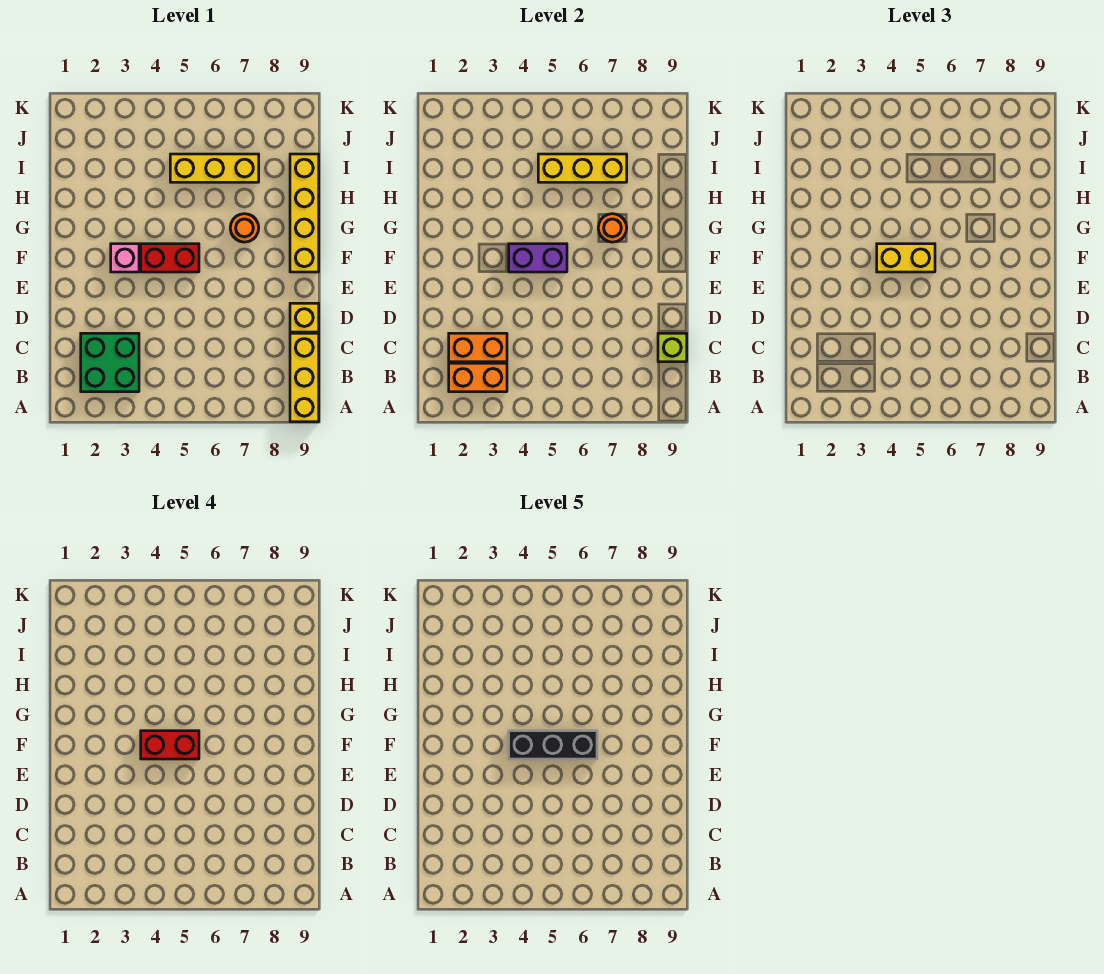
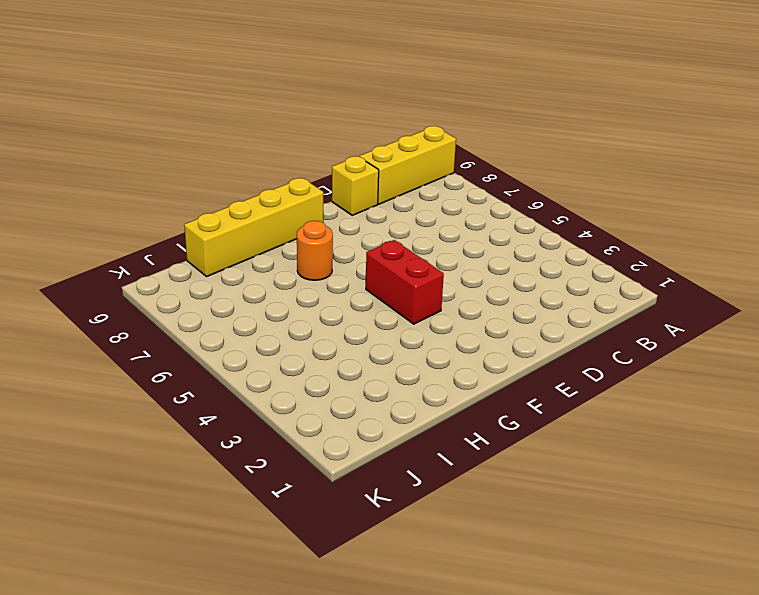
none -> green 2x2 brick [81,333,139,392]
none -> pink 1x1 brick [111,244,139,272]
none -> yellow 1x3 brick [170,154,259,182]

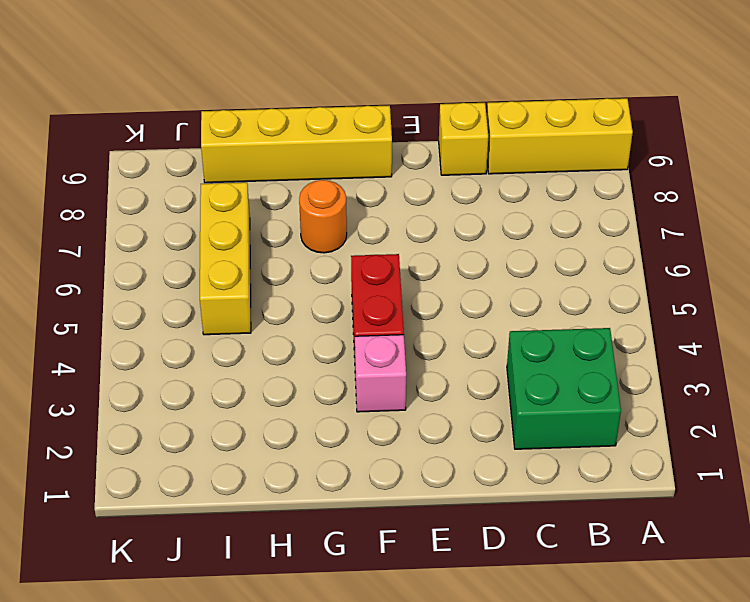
none -> orange 1x2 brick [449,363,507,392]
none -> orange 1x2 brick [449,333,507,362]
none -> lime 1x1 brick [658,333,687,362]

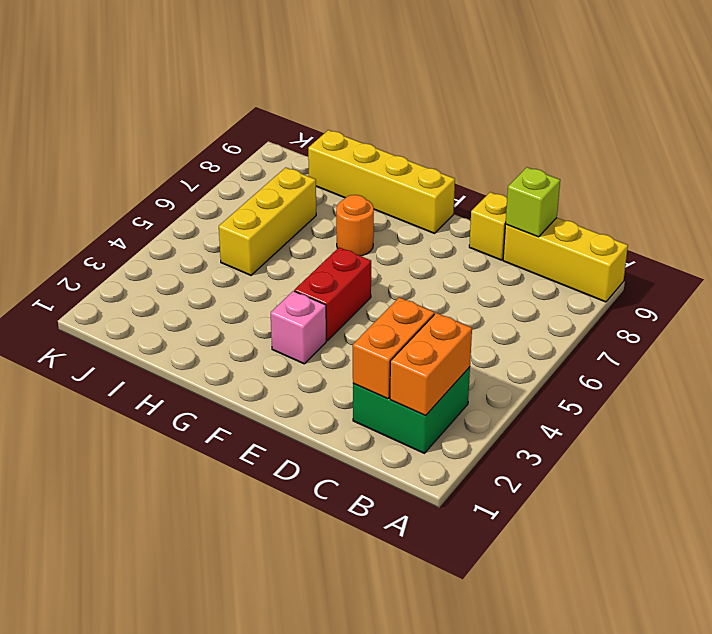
none -> purple 1x2 brick [509,244,567,272]
none -> orange 1x1 round brick [598,214,627,242]
none -> yellow 1x3 brick [538,154,627,182]

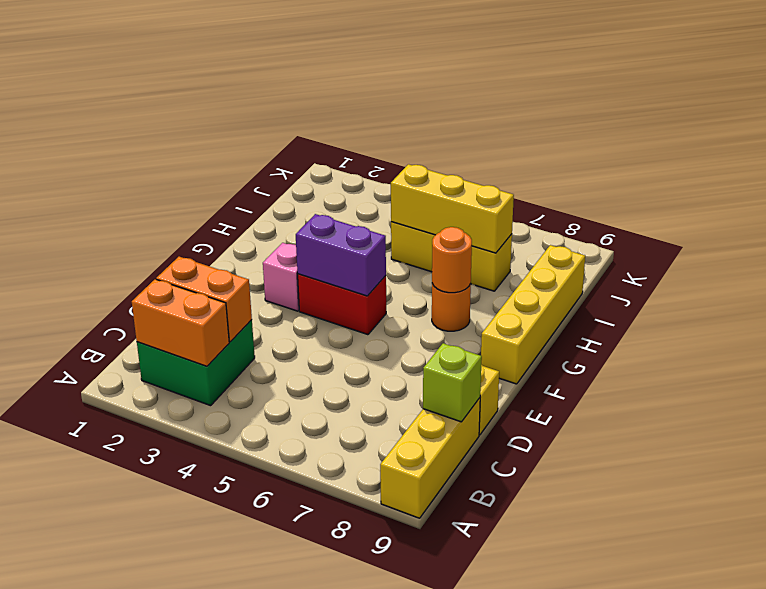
none -> yellow 1x2 brick [877,244,935,272]
none -> red 1x2 brick [141,731,199,759]
none -> black 1x3 brick [509,731,597,759]

